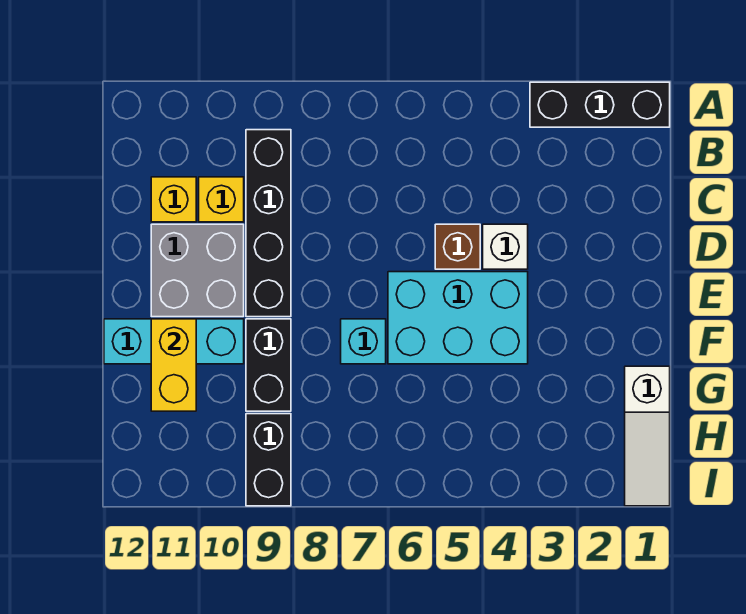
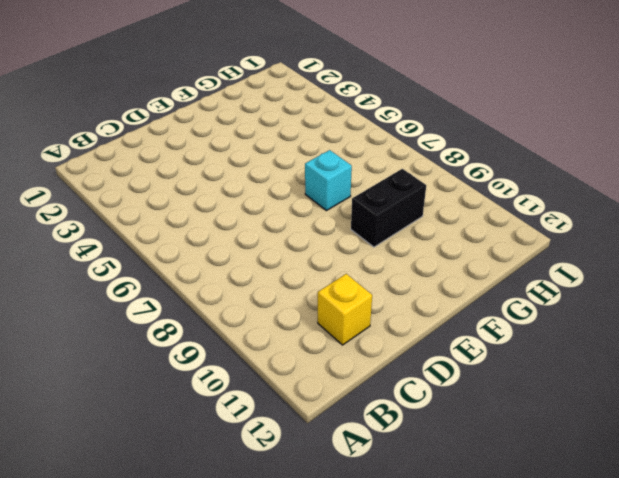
none -> black 1x3 brick [530,82,670,127]
none -> black 1x4 brick [246,130,291,317]
none -> yellow 1x1 brick [199,177,244,222]

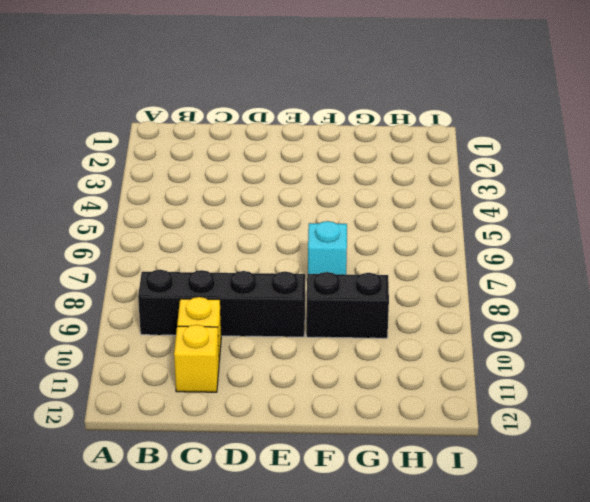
none -> black 1x3 brick [530,82,670,127]
none -> white 1x1 brick [483,224,528,269]
none -> brown 1x1 brick [435,224,480,269]

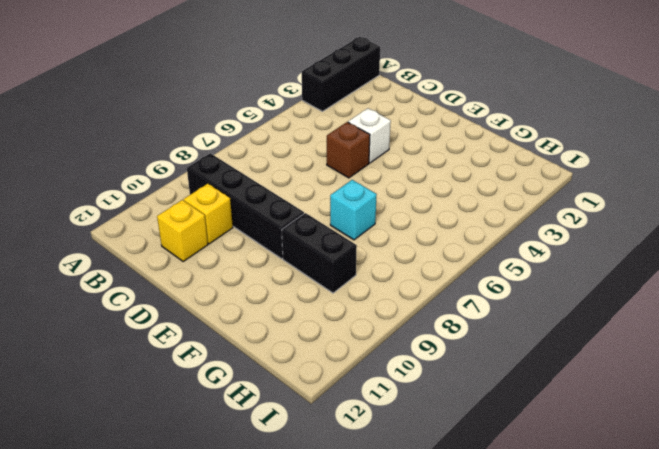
none -> grey 2x2 brick [151,224,244,317]
none -> cyan 2x3 brick [388,272,528,364]
none -> cyan 1x3 brick [104,319,244,364]

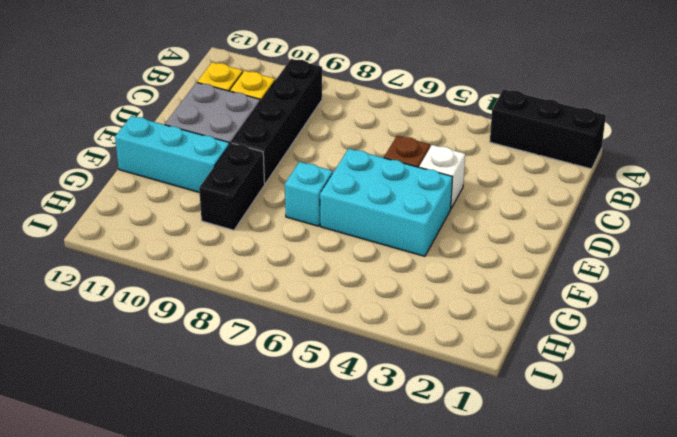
none -> white 1x3 slope [625,366,670,506]
none -> black 1x2 brick [246,414,291,506]
none -> yellow 1x2 brick [151,319,196,411]

